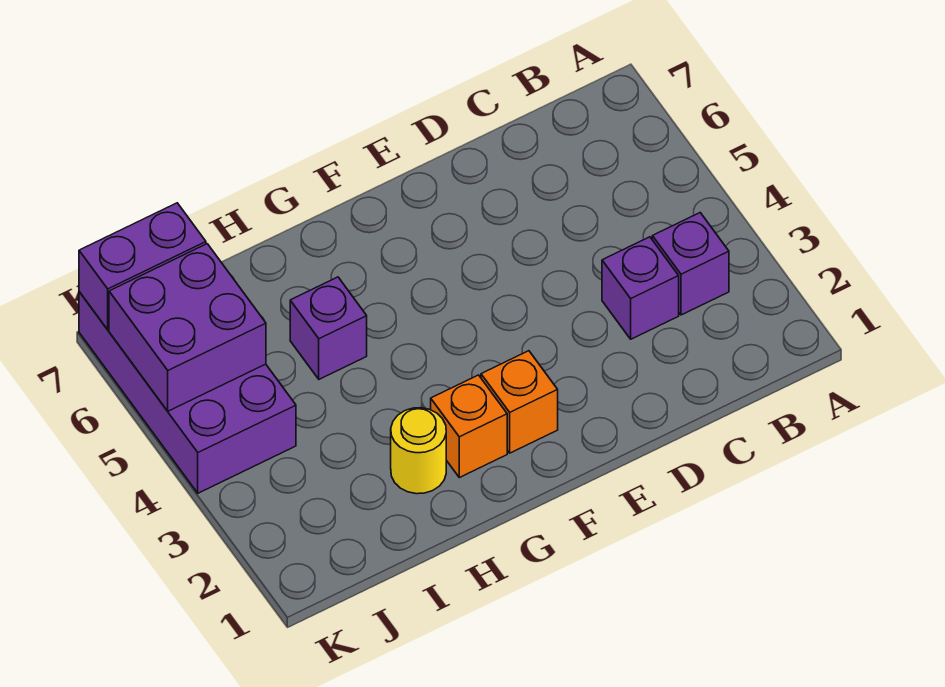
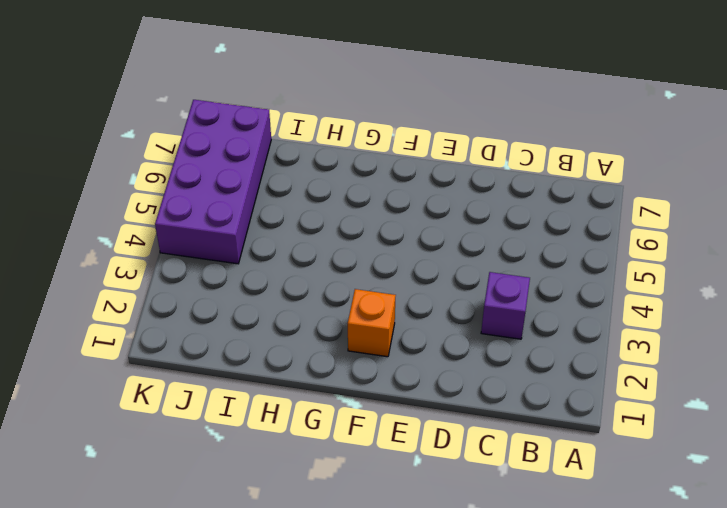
none -> purple 1x1 brick [652,213,729,315]
none -> orange 1x1 brick [431,375,507,477]

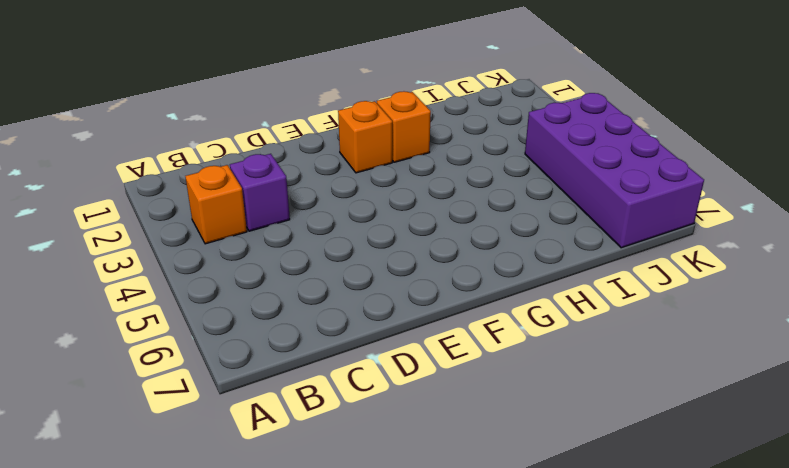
orange 1x1 brick [185,165,247,244] -> purple 1x1 brick [652,213,729,315]
none -> yellow 1x1 round brick [391,408,446,494]
none -> purple 1x1 brick [290,277,367,379]

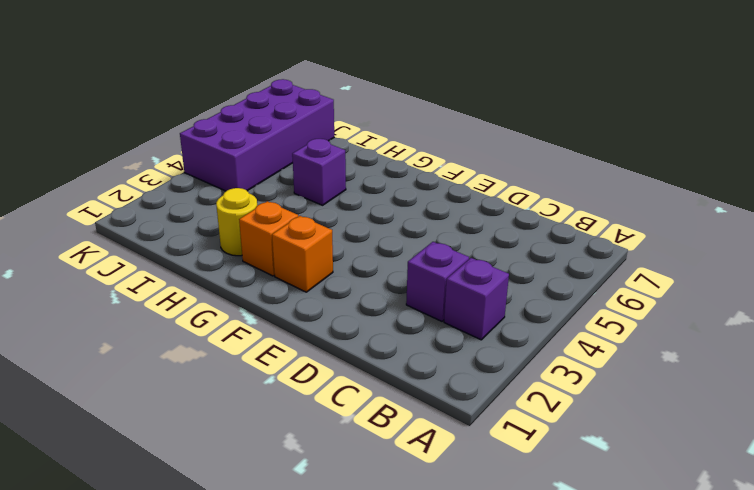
none -> purple 2x2 brick [109,244,266,411]
none -> purple 1x2 brick [79,203,206,330]

